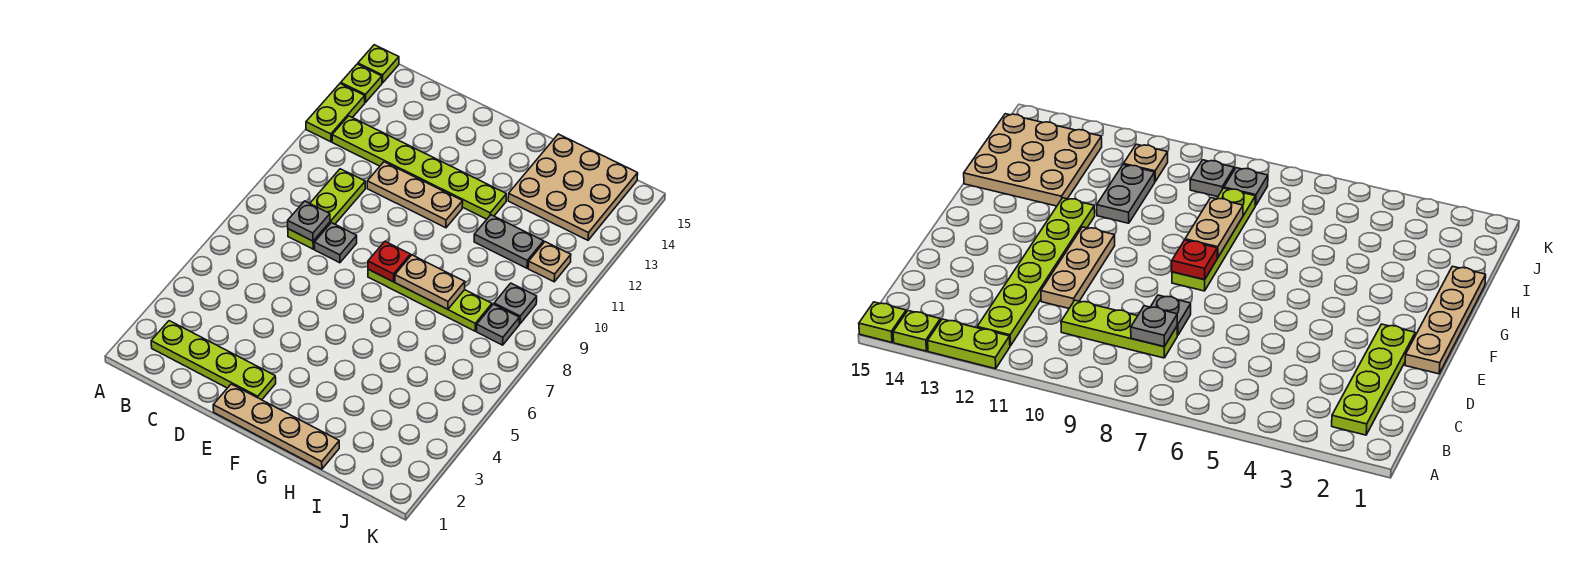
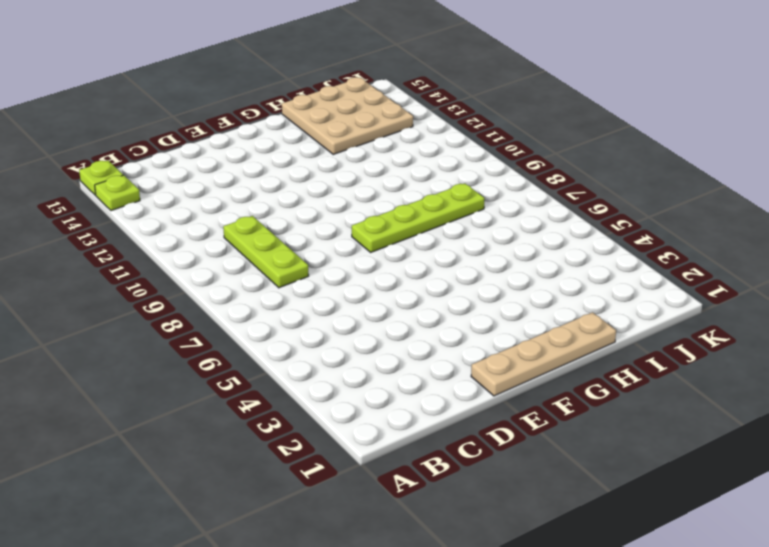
none -> lime 1x2 plate [306,83,365,142]
none -> lime 1x4 plate [151,321,276,400]
none -> lime 1x6 plate [332,116,506,219]

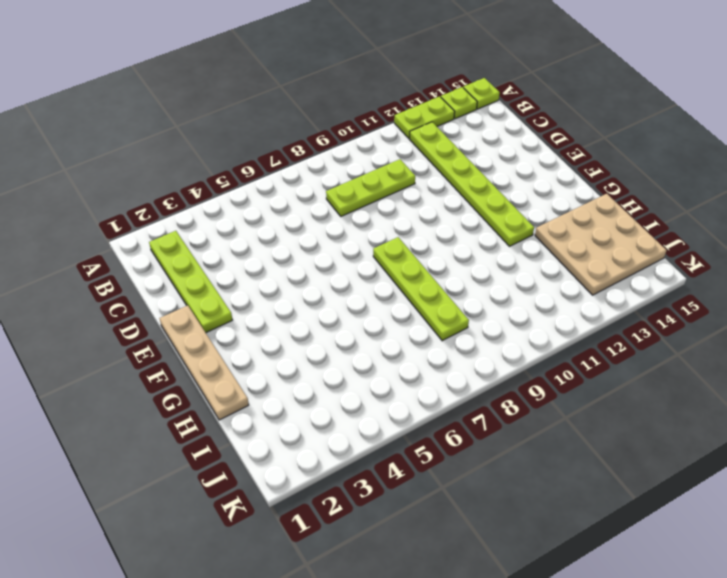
none -> grey 1x1 plate [314,223,357,263]
none -> tan 1x3 plate [367,162,463,228]
none -> grey 1x2 plate [474,215,544,268]

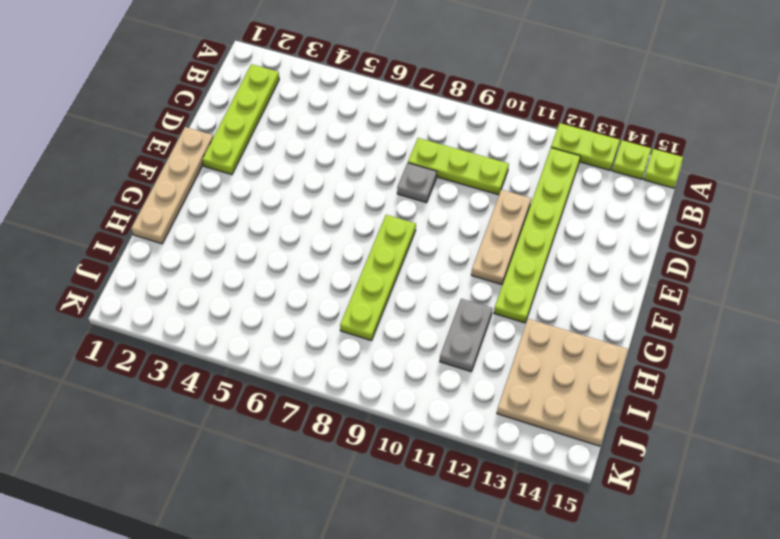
none -> grey 1x1 plate [477,304,519,345]
none -> grey 1x1 plate [494,283,537,324]
none -> tan 1x1 plate [528,242,571,282]

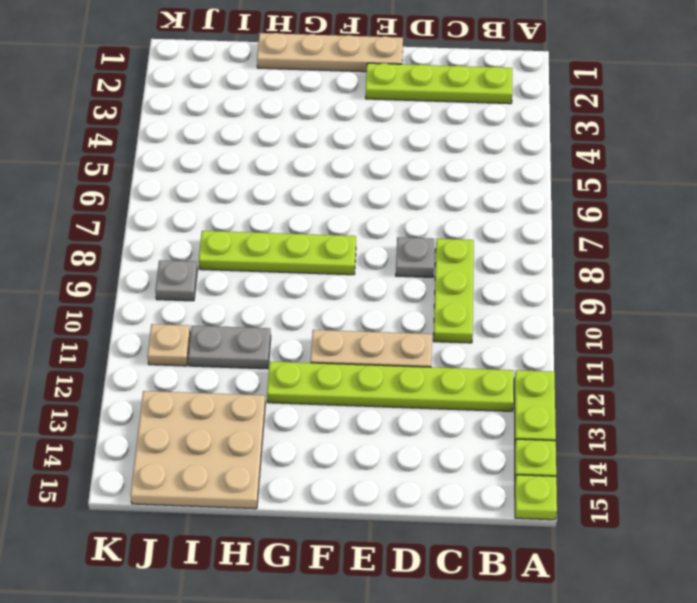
none -> grey 1x1 plate [477,304,519,345]
none -> grey 1x1 plate [288,201,330,241]
none -> red 1x1 plate [368,241,410,282]

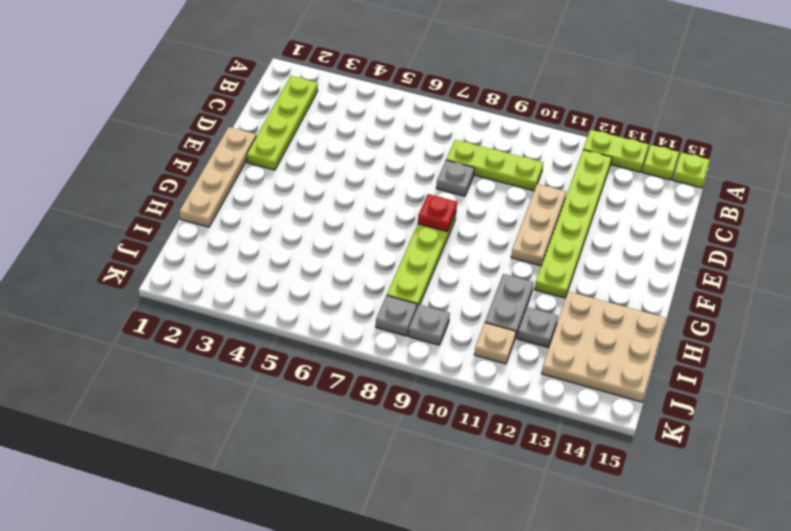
grey 1x1 plate [517,307,558,347] -> grey 1x1 plate moved to [288,201,330,241]
none -> tan 1x2 plate [395,255,465,309]

